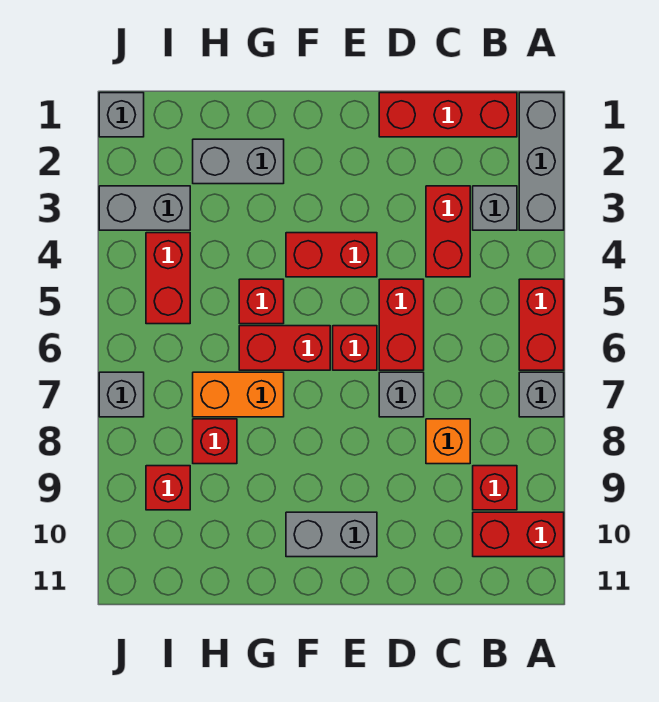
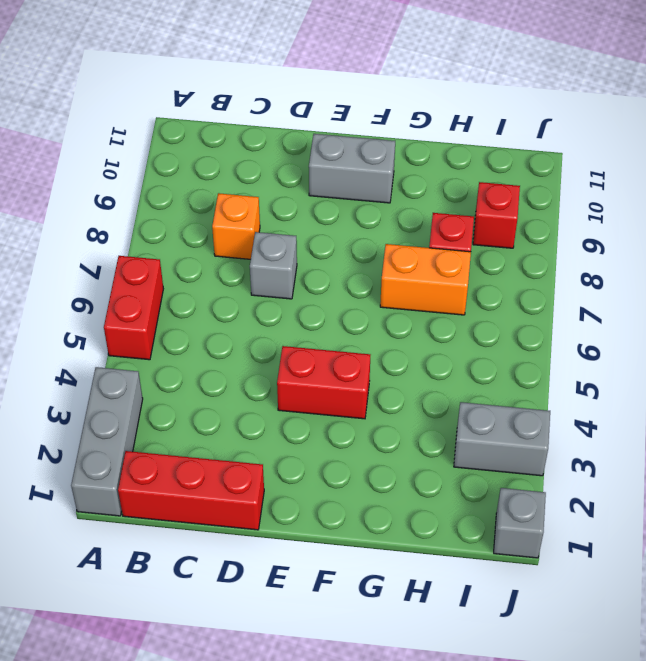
none -> grey 1x1 brick [519,372,564,417]
none -> red 1x2 brick [473,512,564,557]
none -> grey 1x1 brick [473,186,517,230]

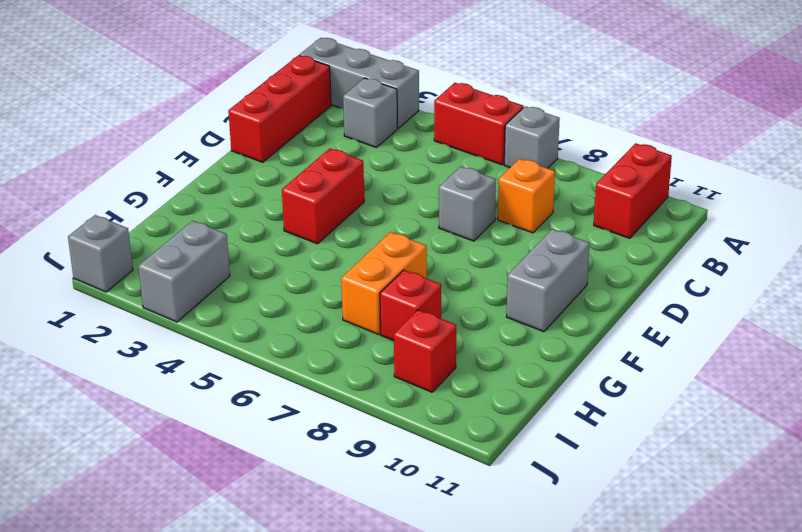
none -> red 1x1 brick [473,466,517,510]
none -> red 1x2 brick [426,186,470,277]
none -> red 1x2 brick [379,279,424,370]

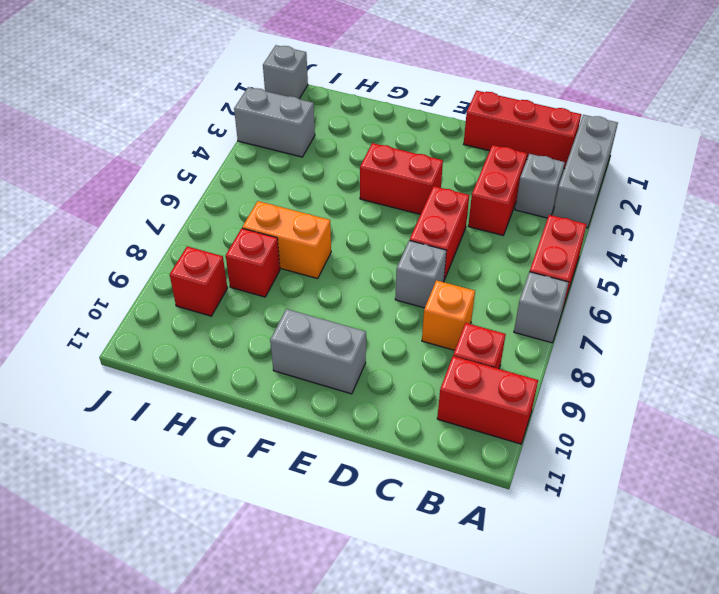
none -> red 1x1 brick [333,326,377,370]
none -> red 1x2 brick [239,326,330,370]
none -> grey 1x2 brick [193,139,284,184]

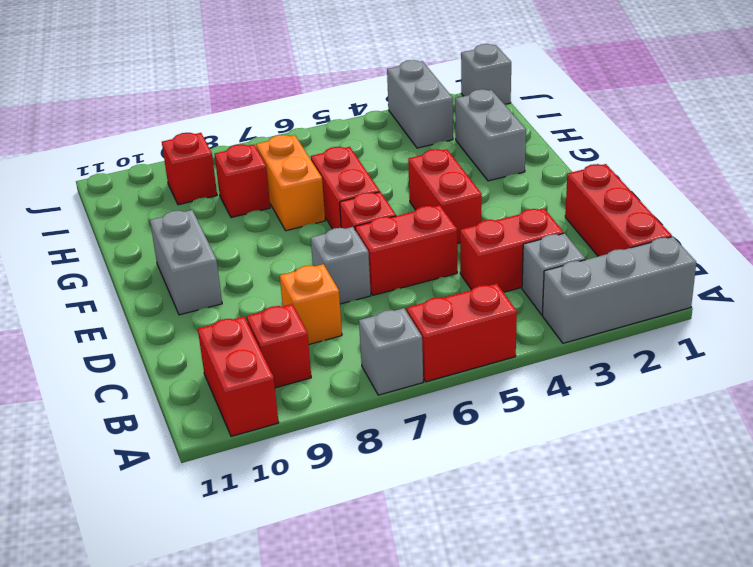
none -> red 1x1 brick [239,279,284,324]
none -> red 1x2 brick [146,233,190,324]
none -> grey 1x1 brick [99,372,144,417]

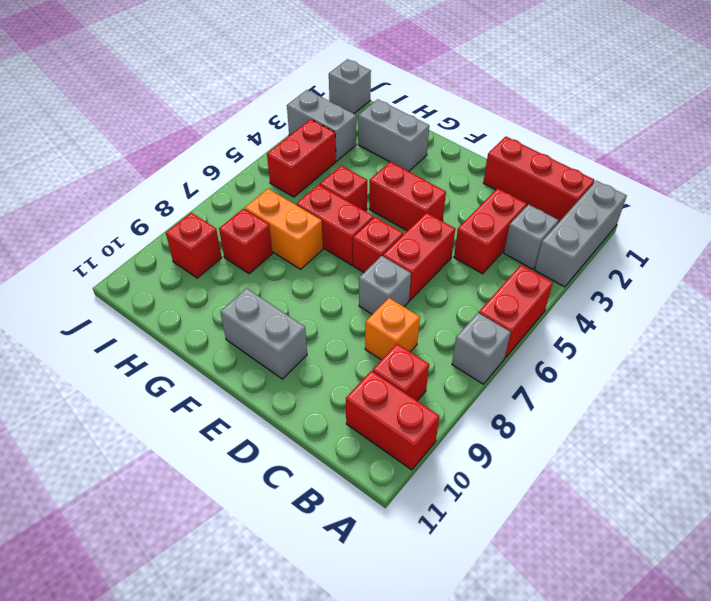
none -> grey 1x1 brick [99,372,144,417]

